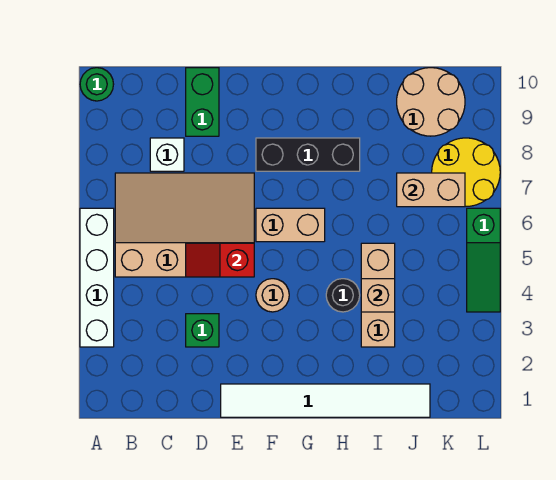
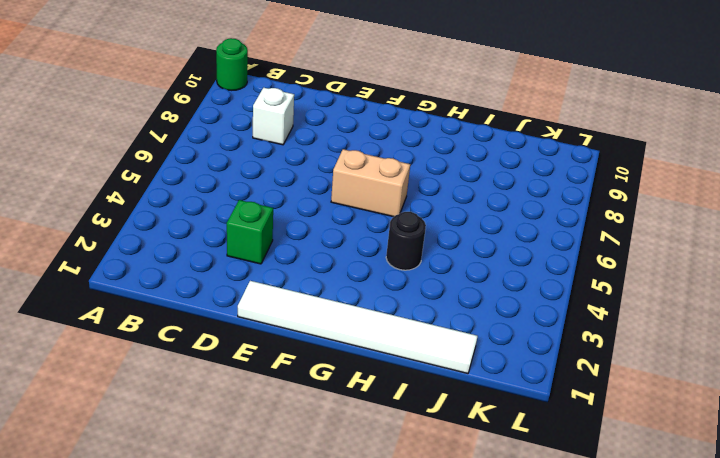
none -> white 1x4 brick [80,208,114,347]
none -> tan 3x4 slope [115,173,254,277]
none -> green 1x2 brick [186,68,219,136]

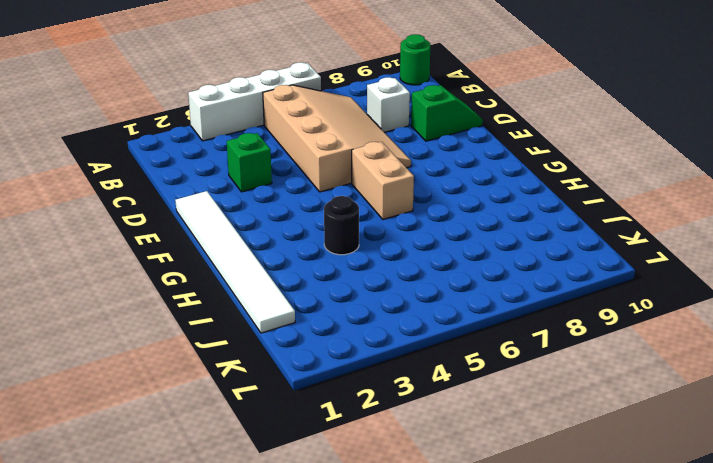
green 1x2 slope [411,85,483,141] -> green 1x2 brick [186,68,219,136]
none -> tan 1x1 round brick [256,279,289,312]
none -> black 1x3 brick [256,138,360,171]
none -> tan 1x3 brick [361,243,395,347]

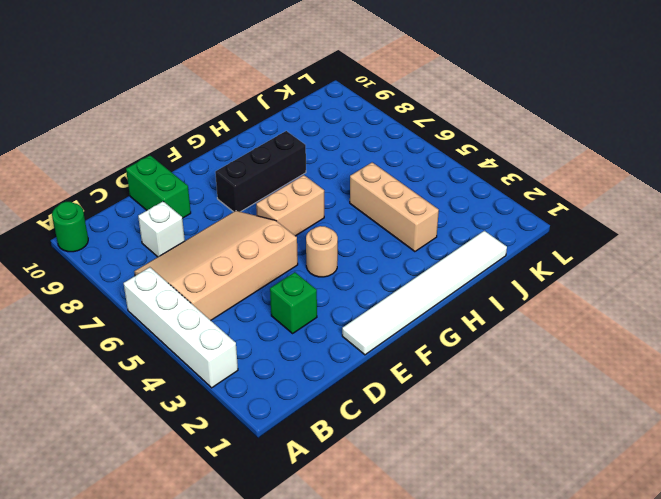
none -> black 1x1 round brick [326,279,360,312]
none -> tan 2x2 round brick [397,68,465,136]
none -> yellow 2x2 round brick [432,138,500,206]

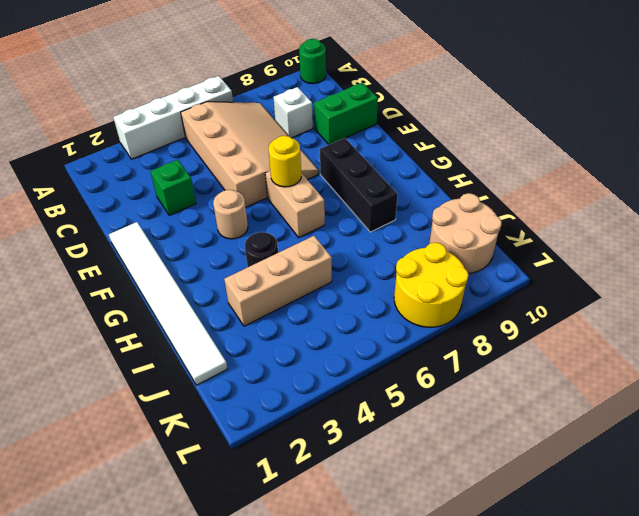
yellow 1x1 round brick [268,136,301,187] -> none
none -> green 1x3 slope [467,208,500,312]
none -> red 1x2 slope [186,243,254,277]
none -> tan 1x1 brick [361,279,395,312]

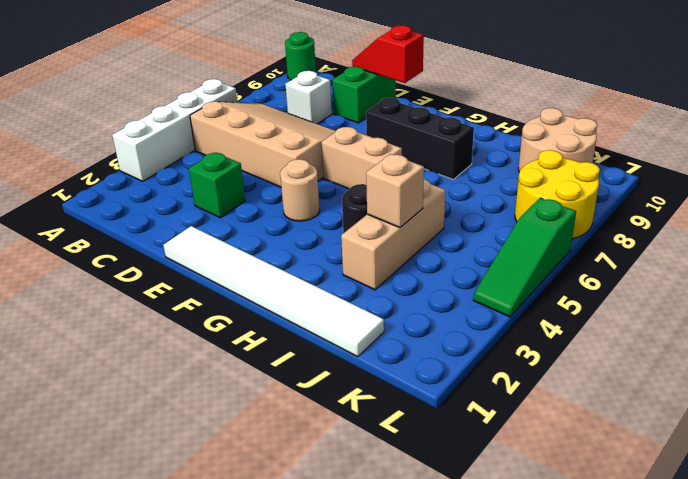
red 1x2 slope [352,25,424,83] -> red 1x2 slope moved to [186,243,254,277]
none -> tan 1x2 brick [397,173,465,207]

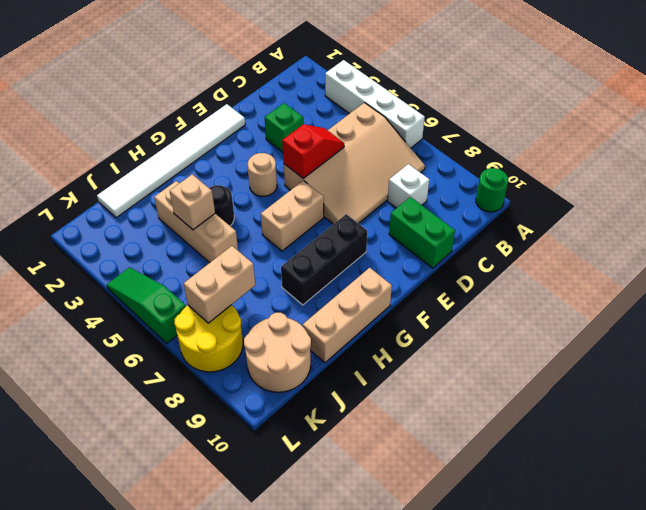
tan 1x3 brick [303,268,392,363] -> none

